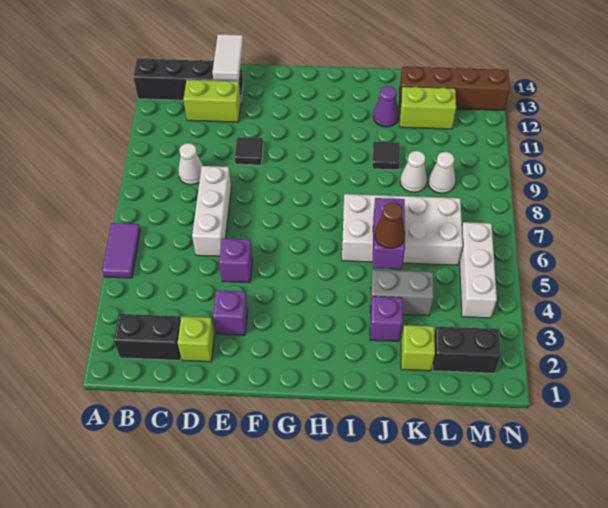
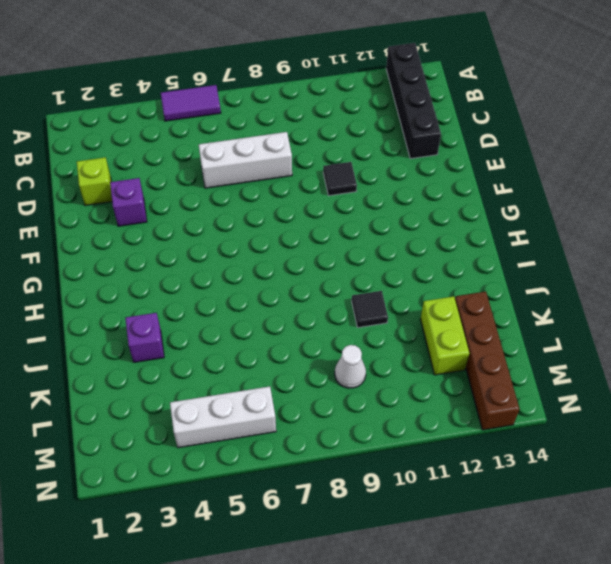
none -> black 1x2 brick [114,314,181,360]
none -> white 1x1 cone [178,143,203,185]
none -> lime 1x2 brick [184,80,241,122]

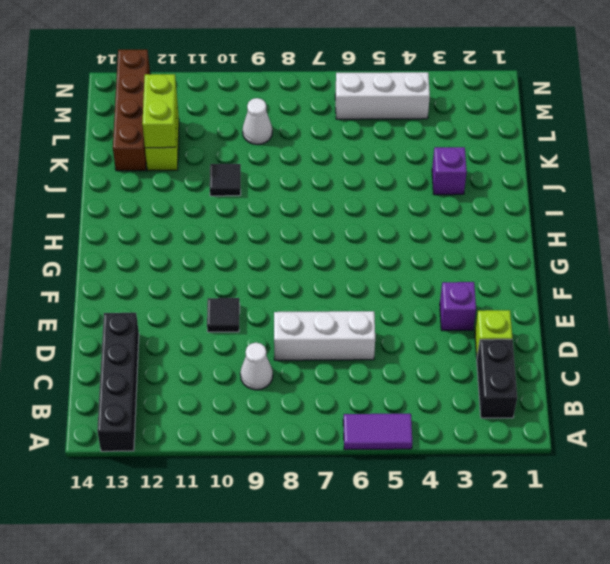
lime 1x2 brick [142,74,177,148] -> lime 1x2 brick moved to [184,80,241,122]
none -> purple 1x1 brick [219,238,252,283]
none -> white 2x4 brick [342,194,463,265]
none -> grey 1x2 brick [370,270,434,316]

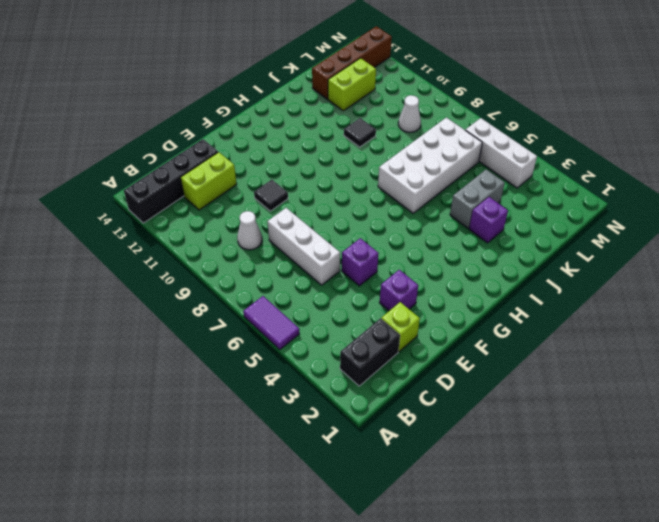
none -> purple 1x1 cone [373,86,399,127]
none -> lime 1x1 brick [401,325,435,371]
none -> white 1x1 cone [400,151,427,192]

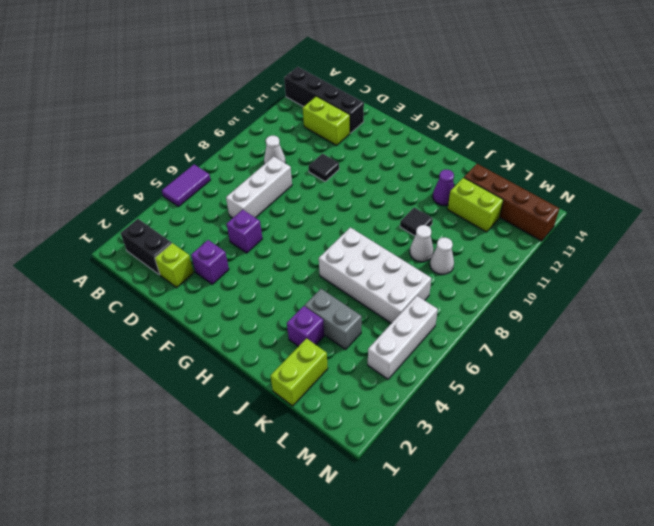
lime 1x2 brick [271,338,328,406] -> lime 1x1 brick [401,325,435,371]
none -> black 1x2 brick [433,326,501,373]
none -> white 1x2 tile [212,34,243,80]
none -> purple 1x2 brick [373,198,405,269]

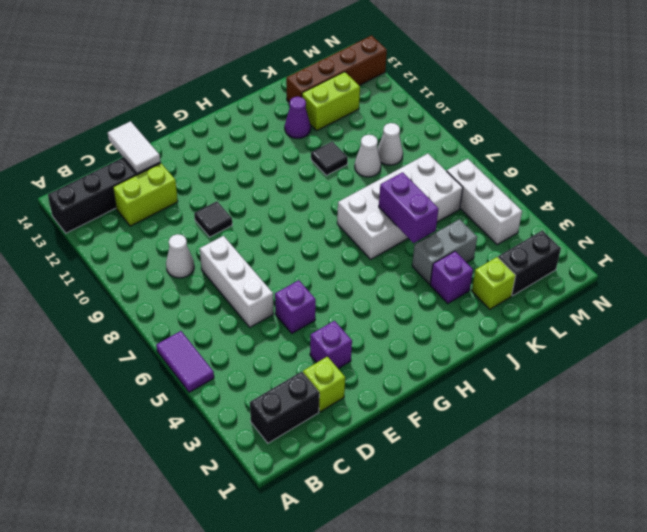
none -> brown 1x1 cone [375,202,405,249]

